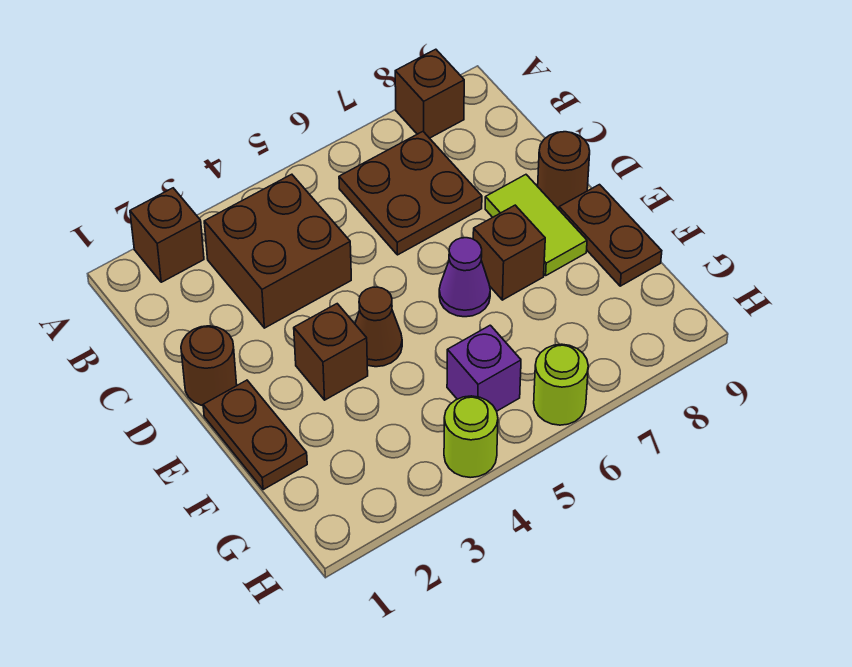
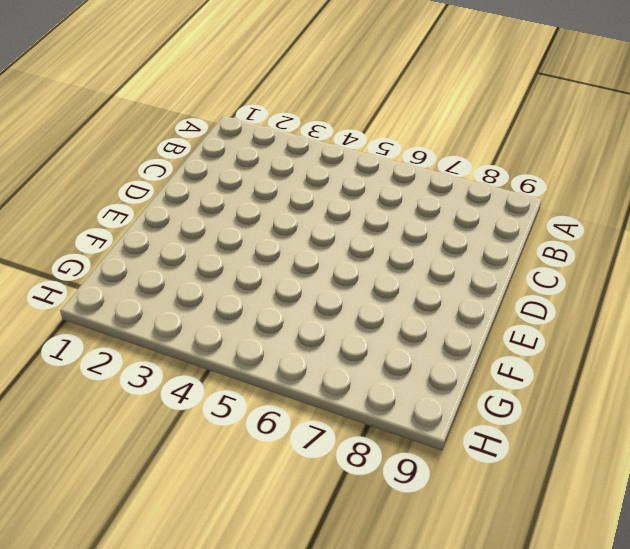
none -> brown 1x1 brick [130,188,204,282]
none -> brown 1x1 brick [395,49,464,138]
none -> brown 2x2 brick [204,174,351,328]

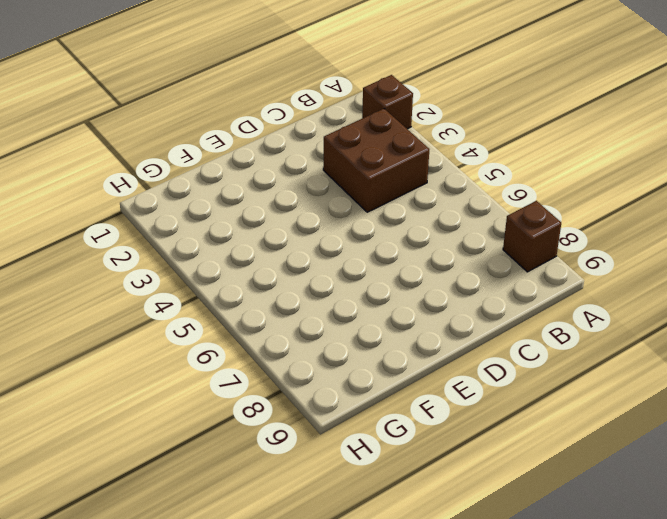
none -> brown 2x2 plate [339,132,482,255]
none -> brown 1x1 round brick [181,326,237,406]
none -> lime 1x2 tile [485,175,587,275]

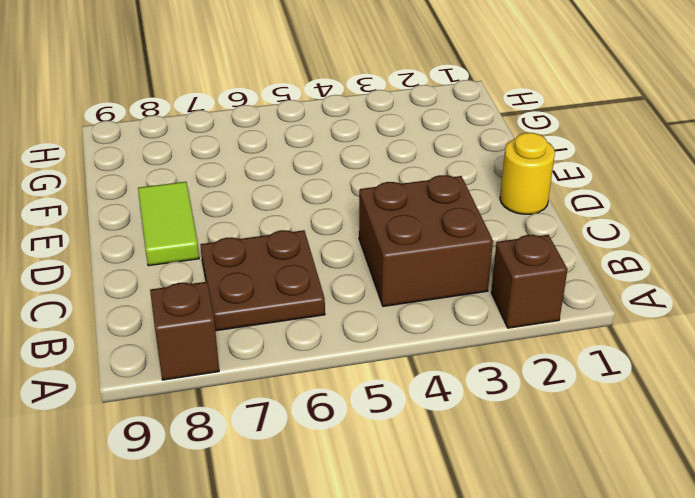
yellow 1x1 round brick [500,133,555,214] -> brown 1x1 round brick [181,326,237,406]
none -> brown 1x1 round brick [538,132,590,209]
none -> brown 1x2 plate [203,380,307,490]
none -> brown 1x1 brick [294,304,368,400]

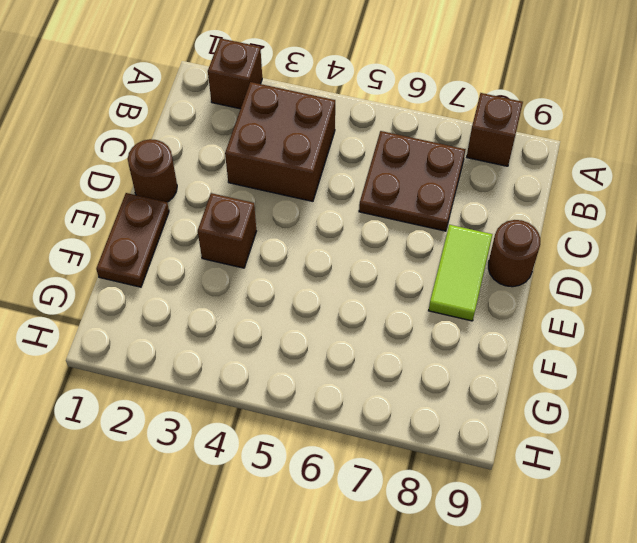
none -> brown 1x1 cone [355,287,402,367]
none -> purple 1x1 cone [439,238,490,317]
none -> brown 1x1 brick [473,205,545,300]

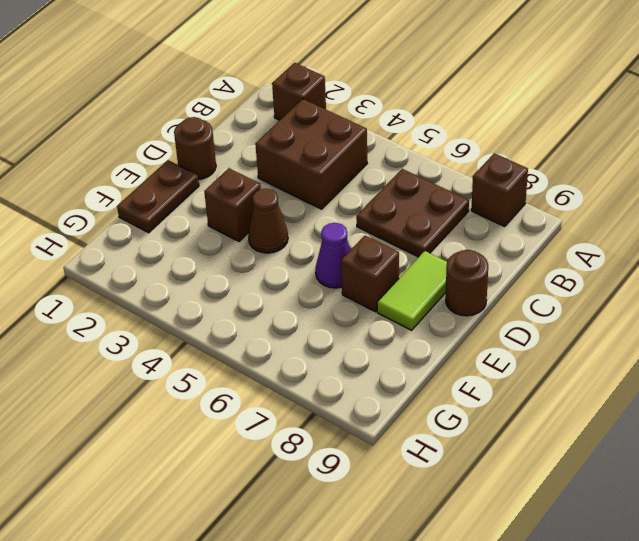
none -> brown 1x2 plate [559,185,662,286]
none -> purple 1x1 brick [447,325,521,411]
none -> lime 1x1 round brick [444,396,498,478]

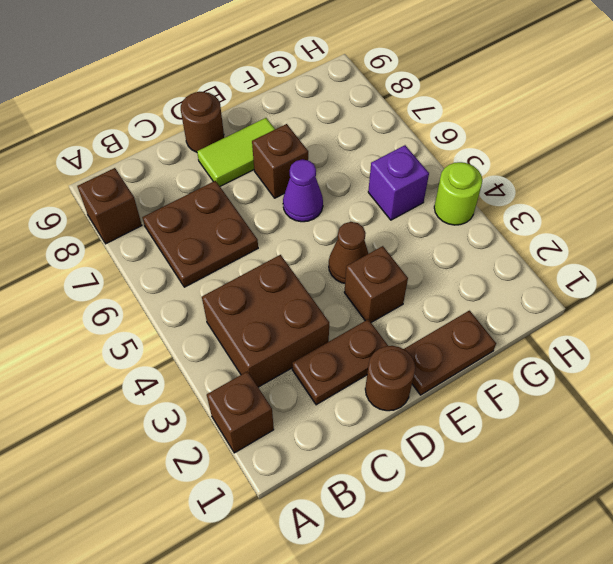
brown 1x2 plate [292,319,388,405] -> brown 1x2 plate moved to [559,185,662,286]
none -> lime 1x1 round brick [534,344,588,425]

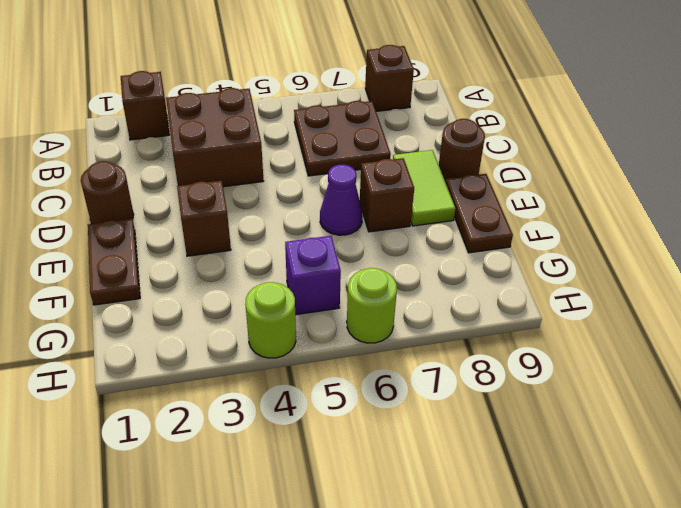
none -> brown 1x1 cone [355,287,402,367]

